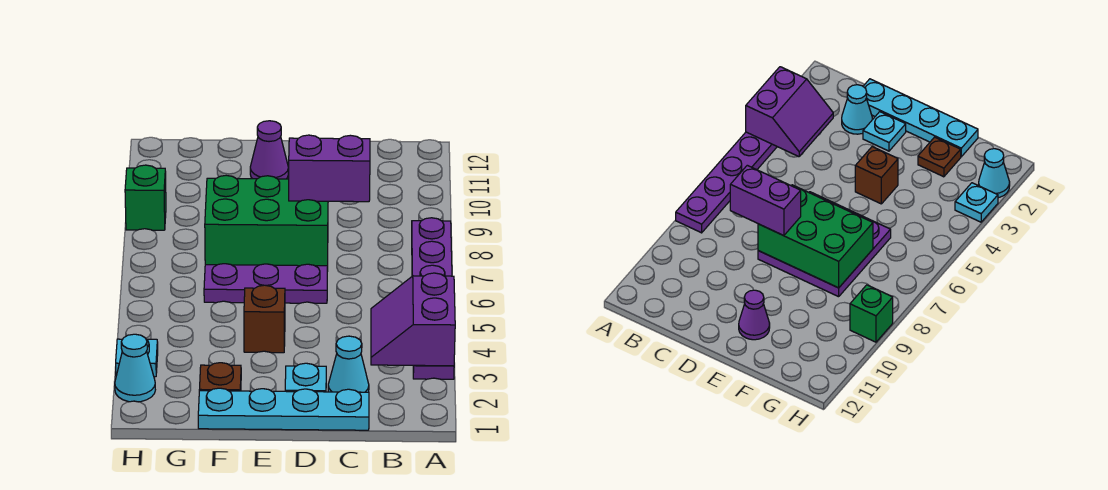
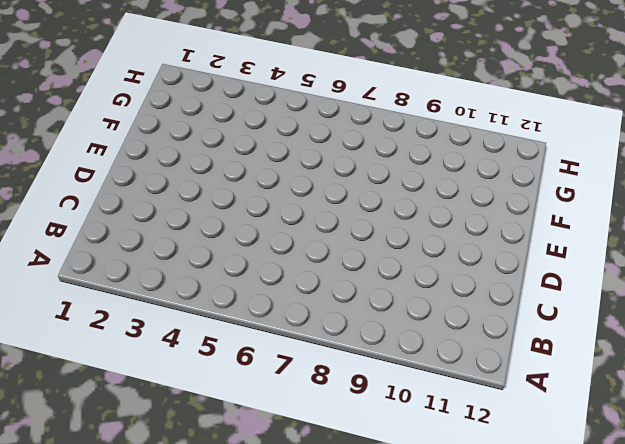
none -> purple 1x6 plate [412,218,454,379]
none -> cyan 1x4 plate [198,388,369,430]
none -> cyan 1x1 cone [328,336,369,392]

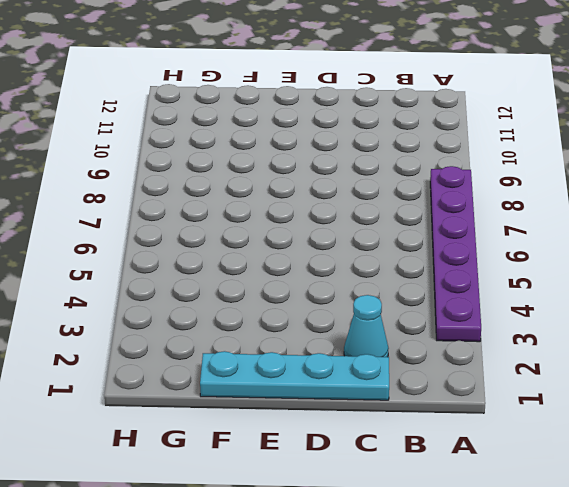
none -> cyan 1x1 plate [285,363,326,392]
none -> purple 3x3 plate [204,264,328,303]
none -> brown 1x1 brick [244,285,285,353]

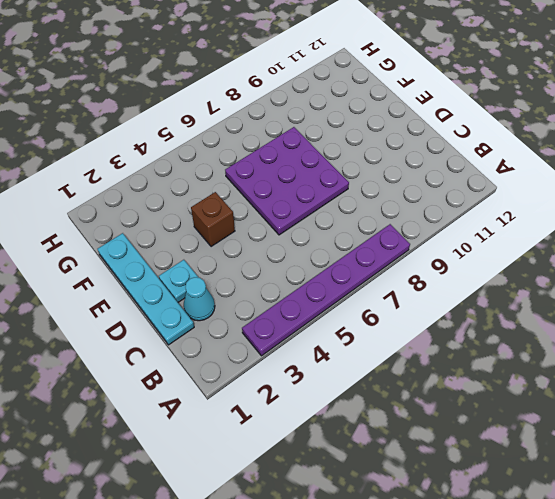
none -> purple 1x1 cone [250,121,288,179]
none -> brown 1x1 plate [199,363,241,391]
none -> cyan 1x1 cone [115,334,155,402]

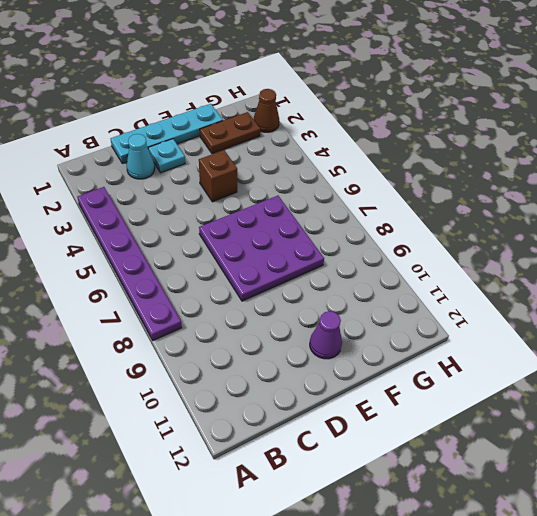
brown 1x2 plate [200,112,260,154] -> brown 1x1 plate [199,363,241,391]
brown 1x1 cone [254,89,279,132] -> cyan 1x1 cone [115,334,155,402]
none -> cyan 1x1 plate [116,339,158,377]
none -> green 1x1 brick [125,165,166,230]
none -> purple 2x2 slope [371,273,455,366]

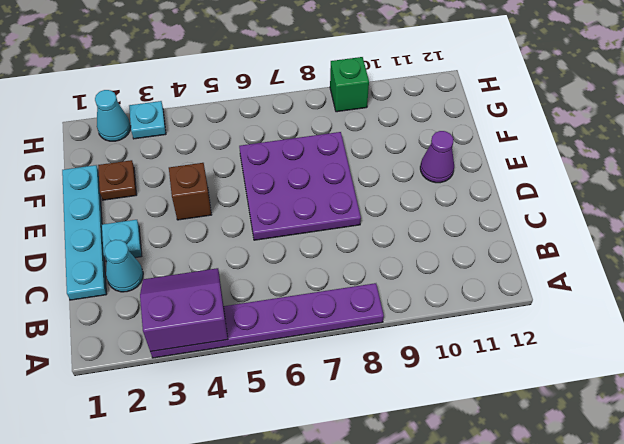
none -> green 2x3 brick [205,175,328,266]
none -> purple 1x2 brick [289,135,370,202]

